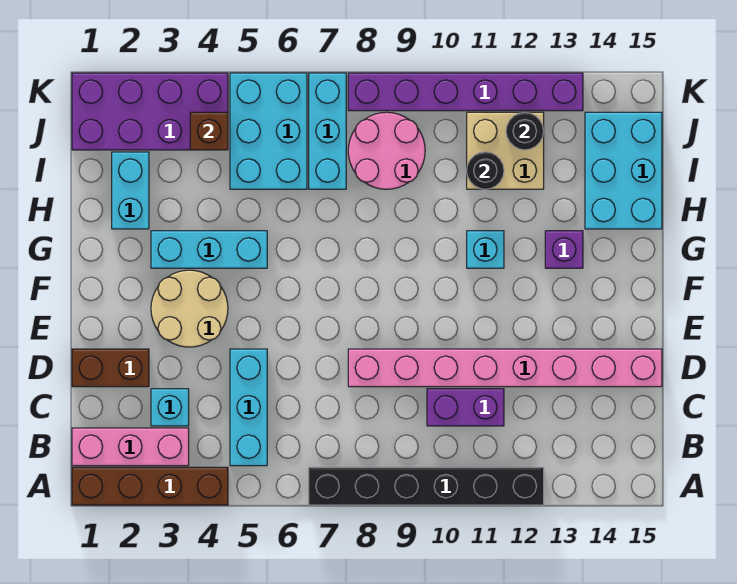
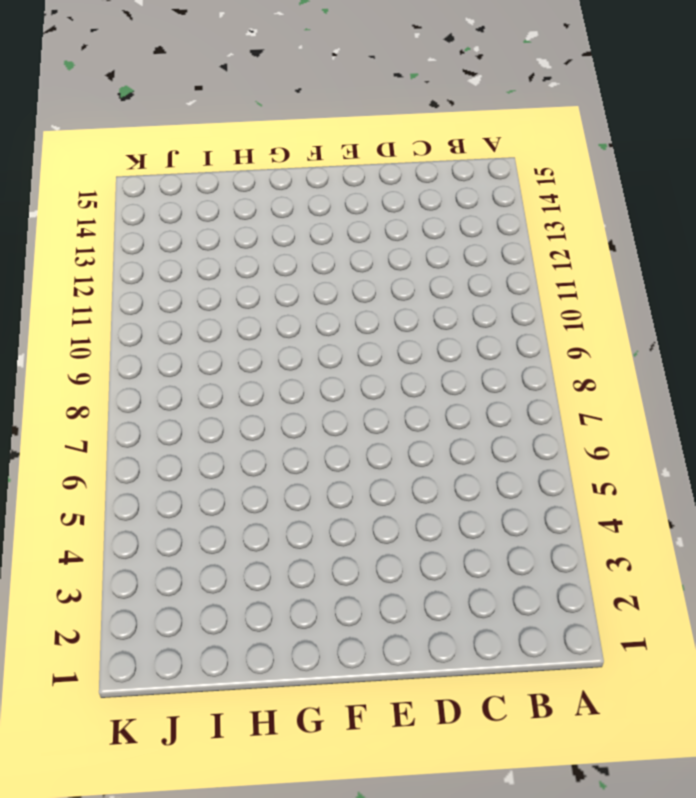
none -> brown 1x4 brick [72,467,228,505]
none -> black 1x6 brick [309,467,544,505]
none -> pink 1x3 brick [72,428,189,466]

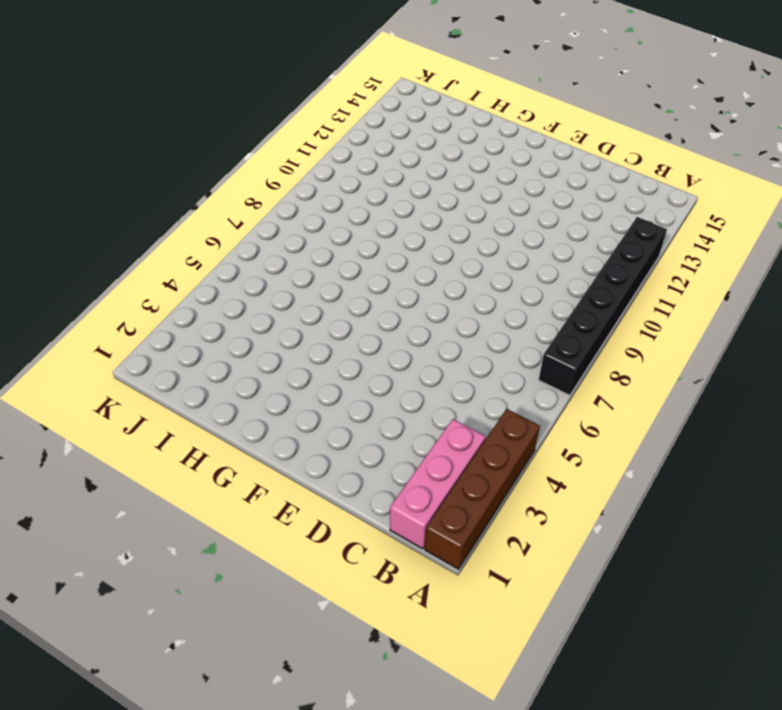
none -> cyan 1x3 brick [230,349,267,466]
none -> cyan 1x1 brick [151,389,189,426]
none -> purple 1x2 brick [427,389,504,426]

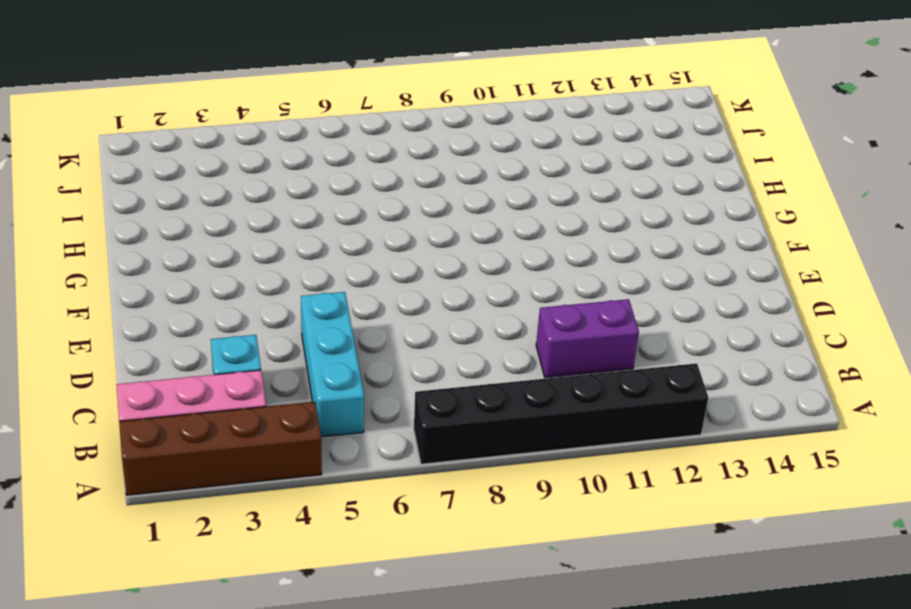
none -> brown 1x2 brick [72,349,149,387]
none -> pink 1x8 brick [348,349,662,387]
none -> tan 2x2 round brick [151,270,228,347]

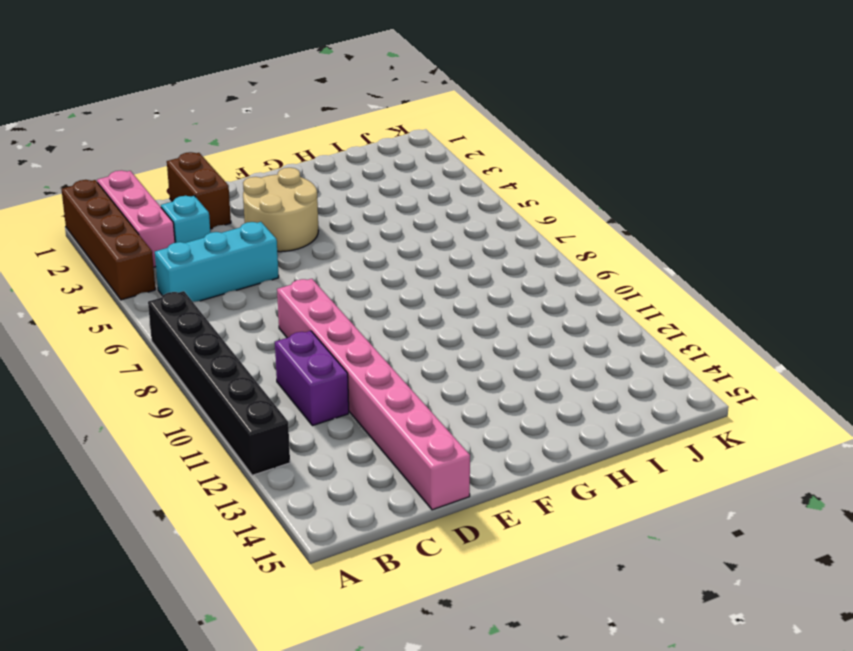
none -> cyan 1x3 brick [151,231,267,268]
none -> cyan 1x1 brick [467,231,504,268]
none -> purple 1x1 brick [545,231,583,268]

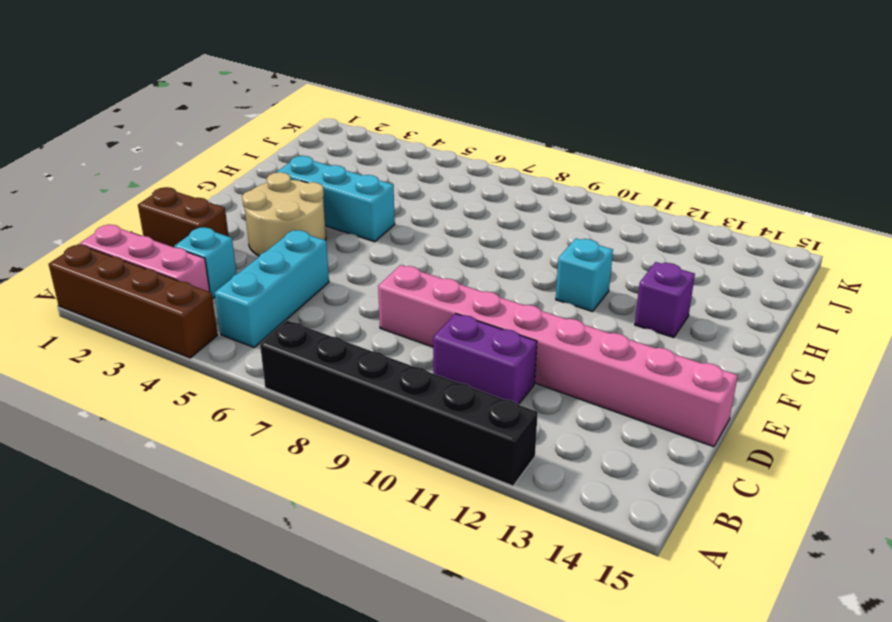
none -> cyan 1x2 brick [112,152,149,229]
none -> cyan 2x3 brick [585,112,662,229]
none -> cyan 2x3 brick [230,73,307,189]

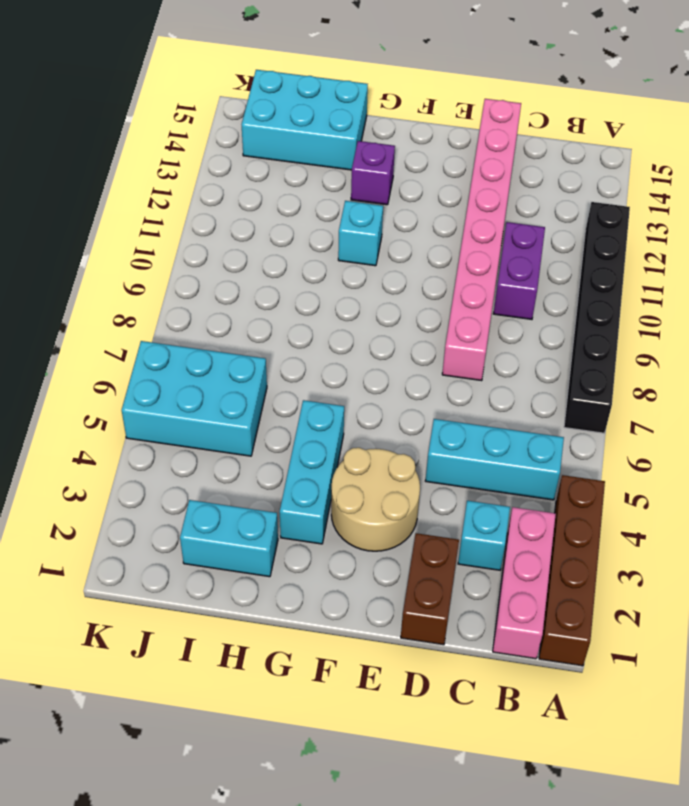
none -> cyan 1x3 brick [309,73,346,189]
none -> pink 2x2 round brick [348,112,425,189]
none -> tan 2x2 brick [467,112,544,189]

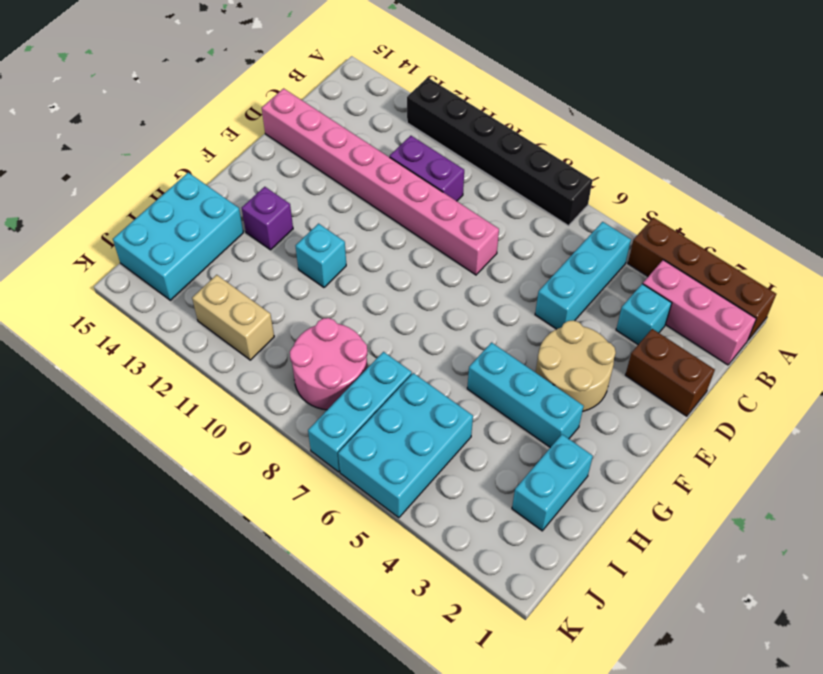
tan 1x2 brick [192,275,274,360] -> tan 2x2 brick [467,112,544,189]
none -> purple 2x4 brick [72,73,228,150]
none -> purple 1x6 brick [348,73,583,111]
none -> black 1x1 round brick [467,152,504,189]

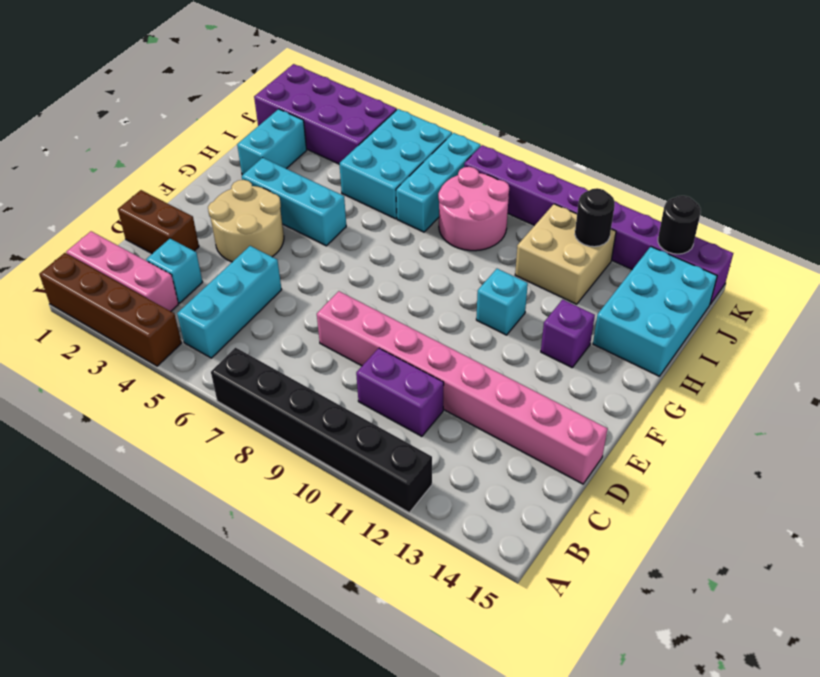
purple 1x8 brick [464,145,733,304] -> purple 1x6 brick [348,73,583,111]
black 1x1 round brick [658,196,701,254] -> black 1x1 round brick moved to [467,152,504,189]
none -> brown 1x1 brick [190,112,228,150]

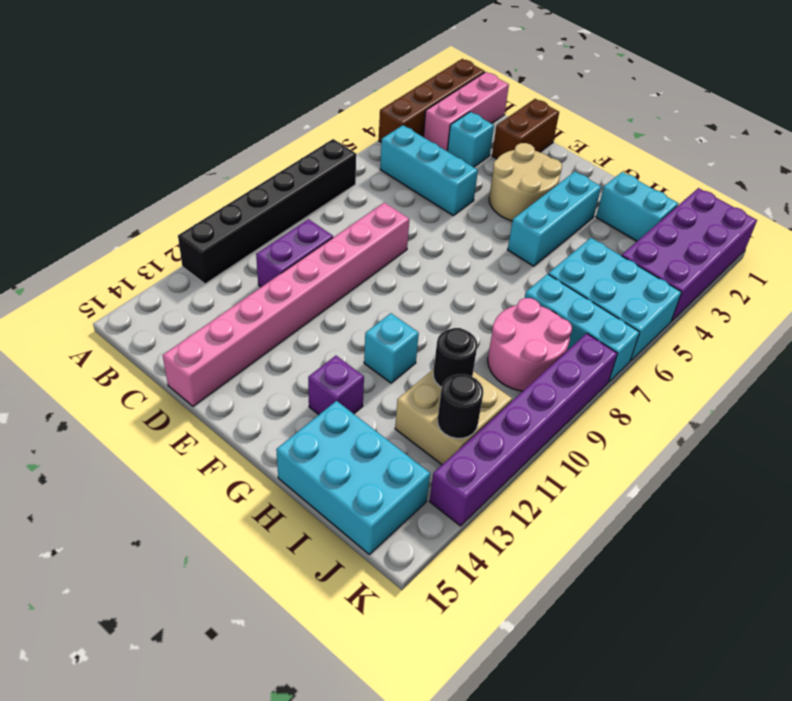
none -> brown 1x1 brick [190,112,228,150]

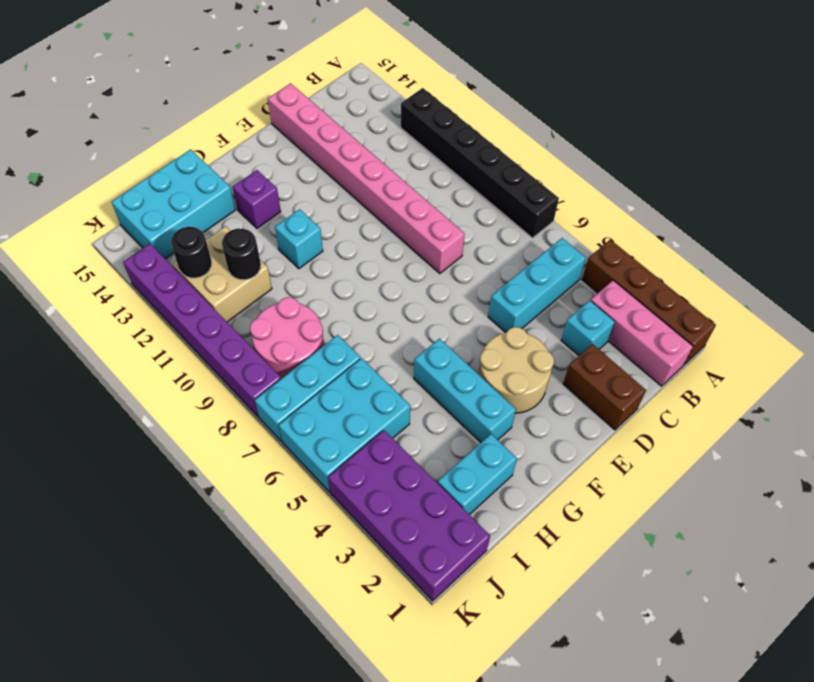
none -> purple 1x2 brick [427,389,504,426]
none -> brown 1x1 brick [190,112,228,150]

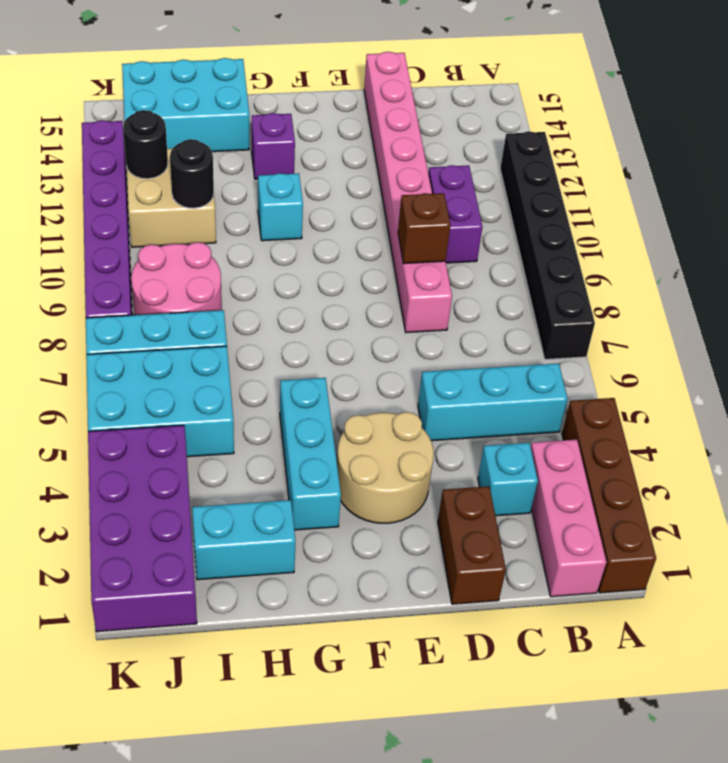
brown 1x1 brick [398,193,450,264] -> brown 1x1 brick moved to [190,112,228,150]

